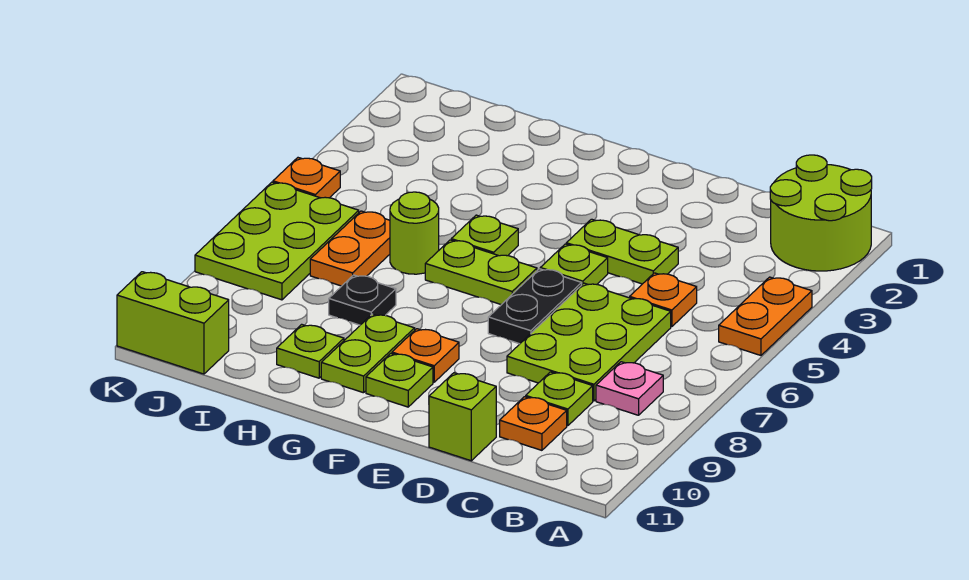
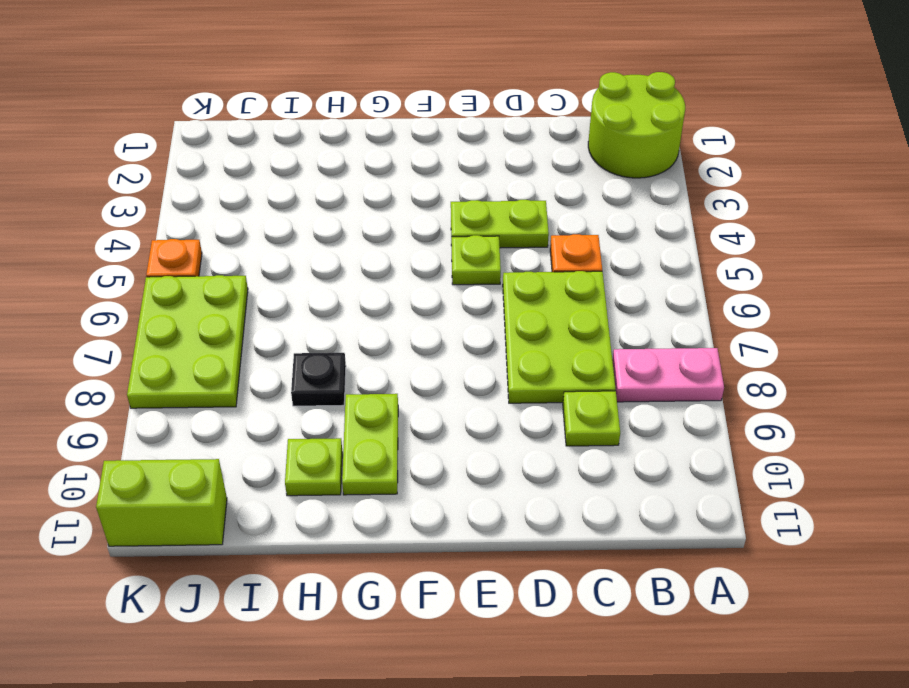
pink 1x2 plate [612,348,724,402] -> pink 1x1 plate [596,362,663,415]
none -> orange 1x2 plate [719,277,812,355]
none -> orange 1x1 plate [500,397,567,450]
none -> lime 1x1 brick [429,373,496,461]

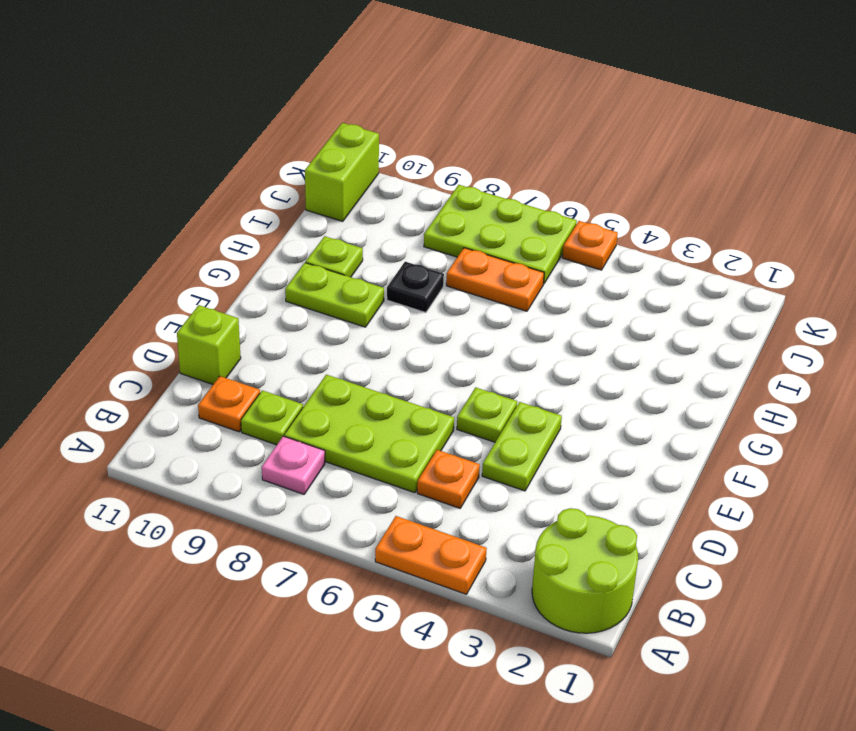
none -> black 1x2 plate [488,269,582,344]
none -> lime 1x2 plate [425,240,537,305]
none -> orange 1x1 plate [392,329,459,382]

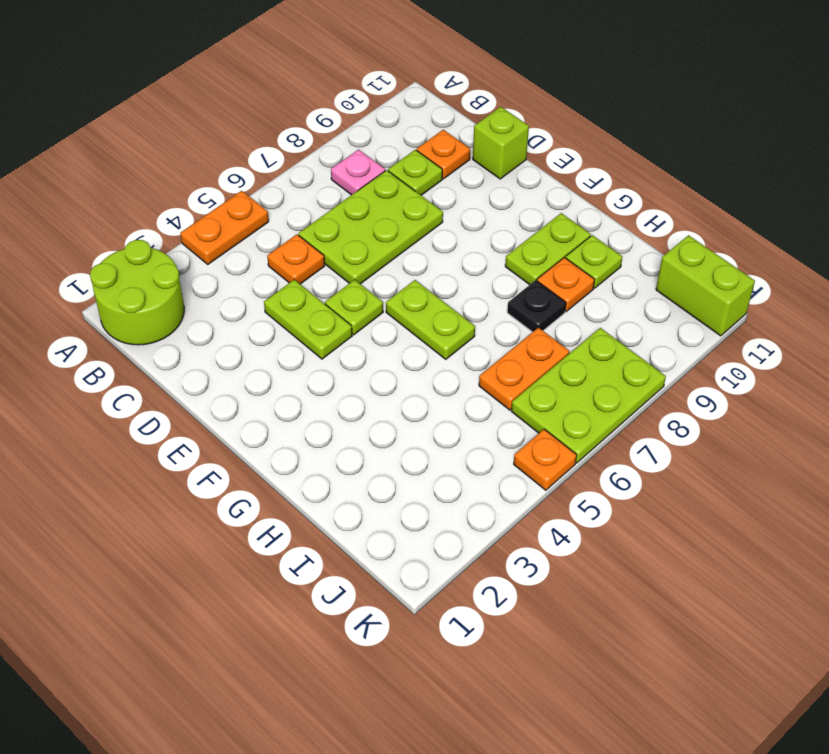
orange 1x1 plate [537,257,595,312] -> orange 1x1 plate moved to [392,329,459,382]
none -> black 1x2 plate [488,269,582,344]
none -> lime 1x1 plate [366,353,433,407]
none -> lime 1x1 plate [451,215,518,256]

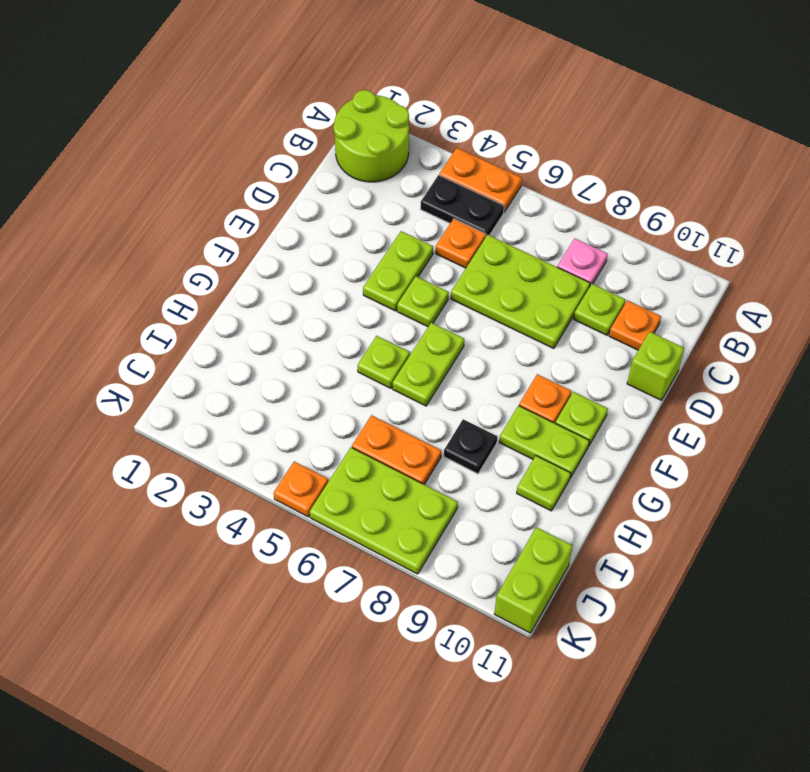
black 1x2 plate [421,175,504,236] -> black 1x2 plate moved to [488,269,582,344]
none -> lime 1x1 round brick [390,192,439,274]

